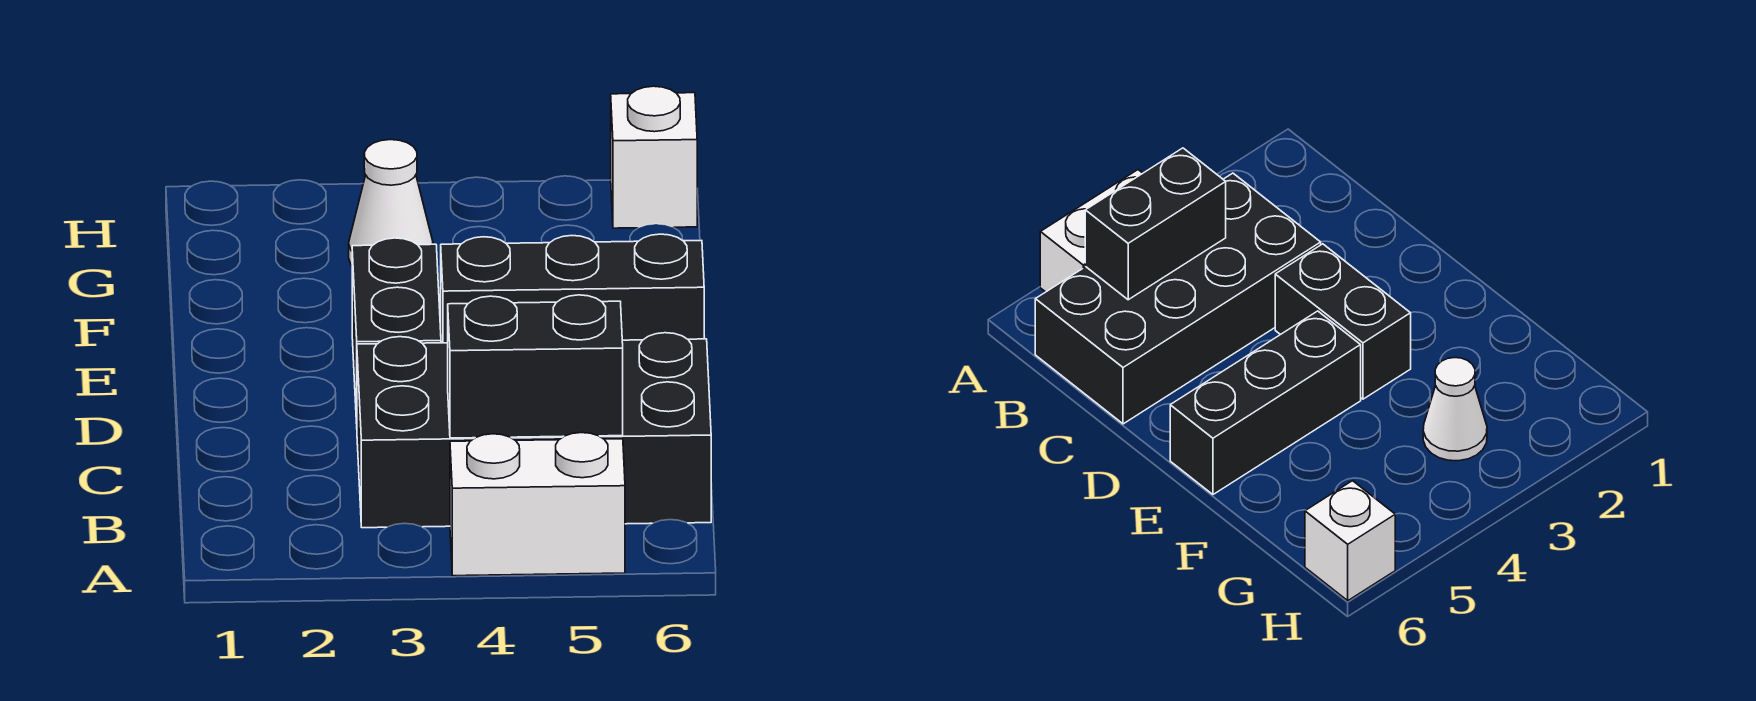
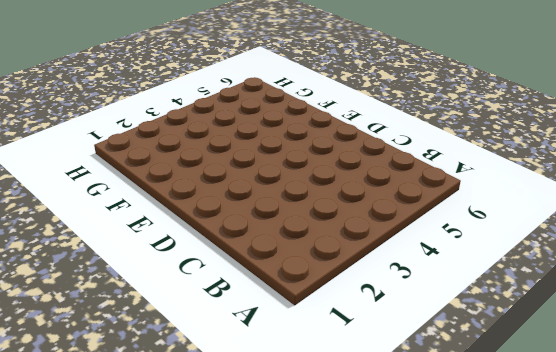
none -> white 1x2 brick [450,433,625,576]
none -> black 2x4 brick [357,333,711,528]

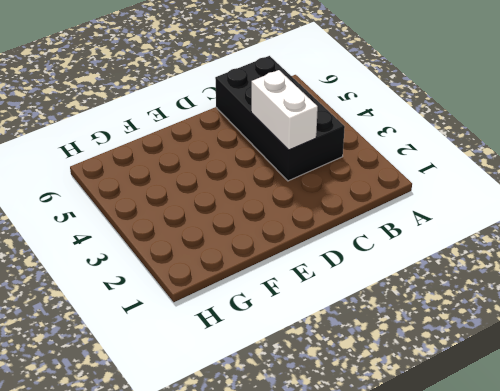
white 1x2 brick [251,70,318,150] -> white 1x2 brick moved to [450,433,625,576]
none -> black 1x2 brick [352,238,441,423]
none -> black 1x3 brick [441,234,704,343]

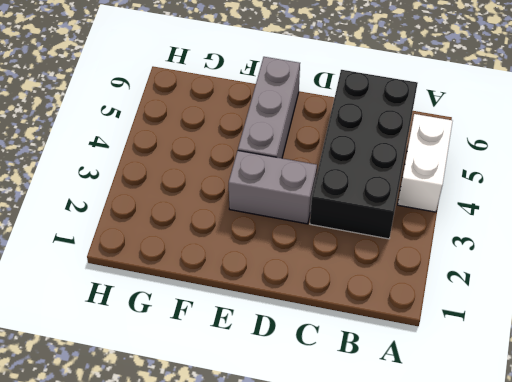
grey 1x2 brick [229,151,317,224] -> black 1x2 brick [352,238,441,423]
grey 1x3 brick [238,57,300,158] -> black 1x3 brick [441,234,704,343]
none -> white 1x1 cone [349,140,433,266]
none -> white 1x1 brick [611,86,697,228]

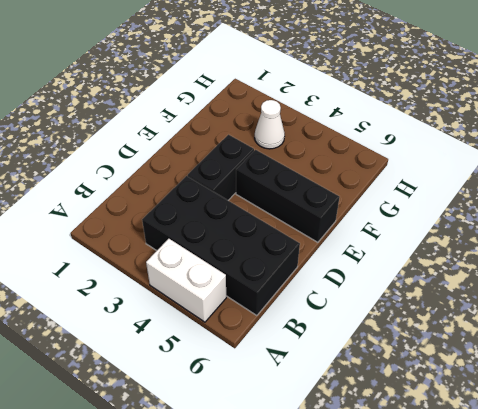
none -> white 1x1 brick [611,86,697,228]
none -> black 1x2 brick [448,295,623,438]

